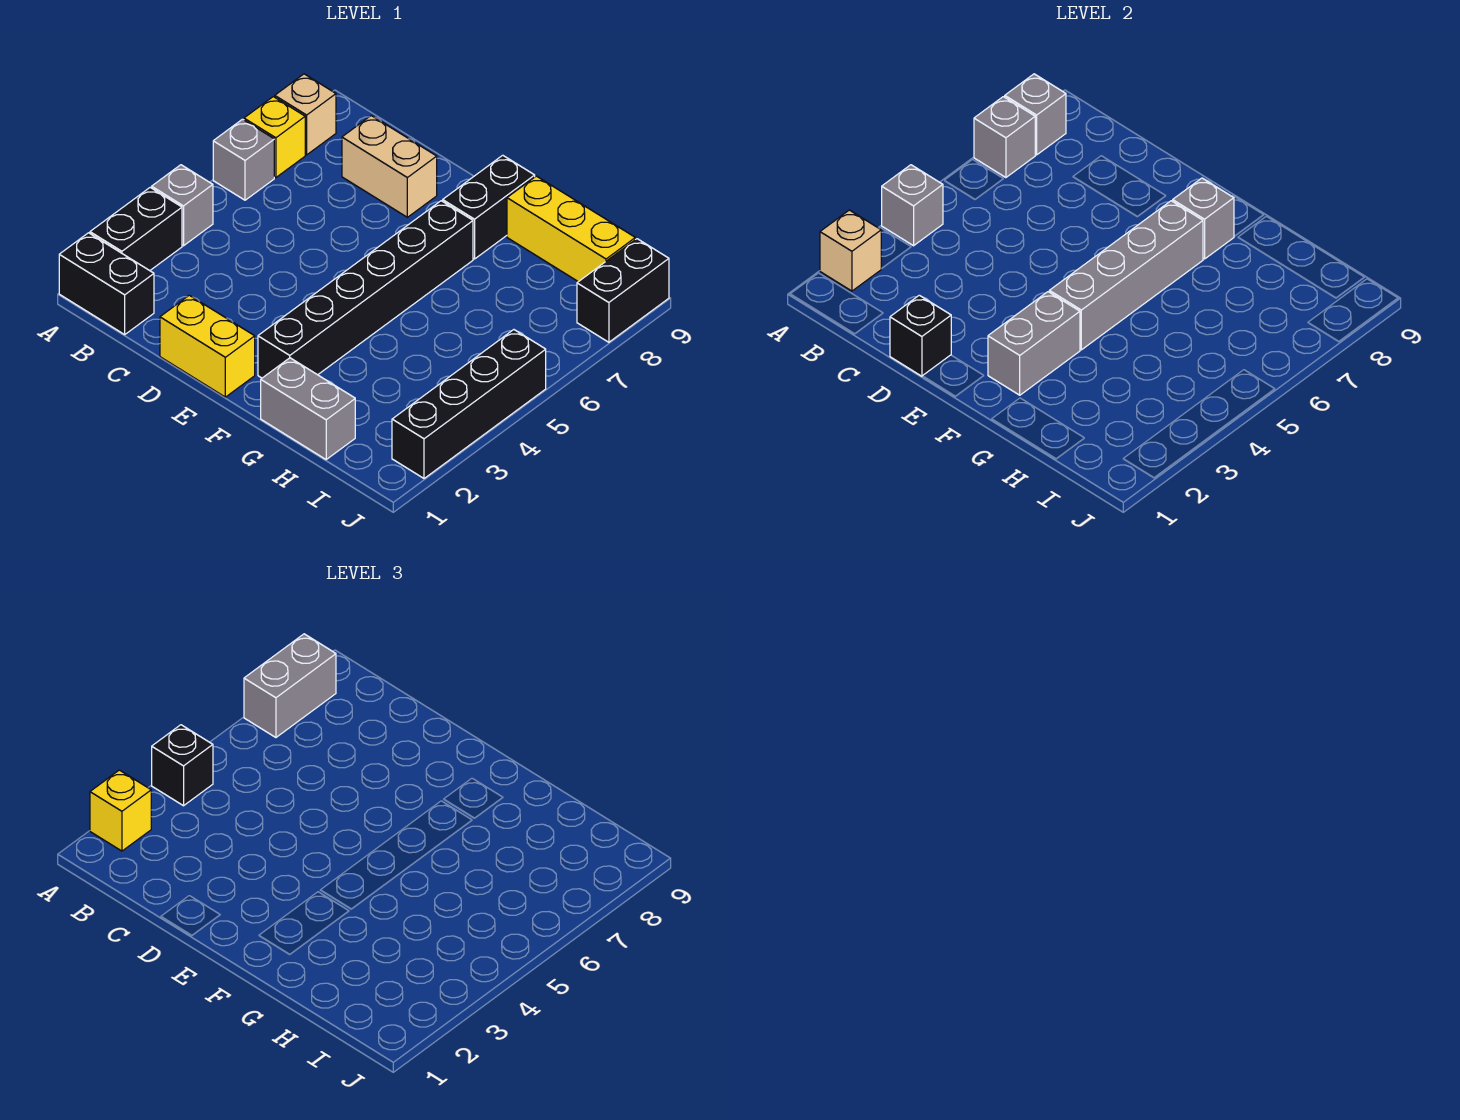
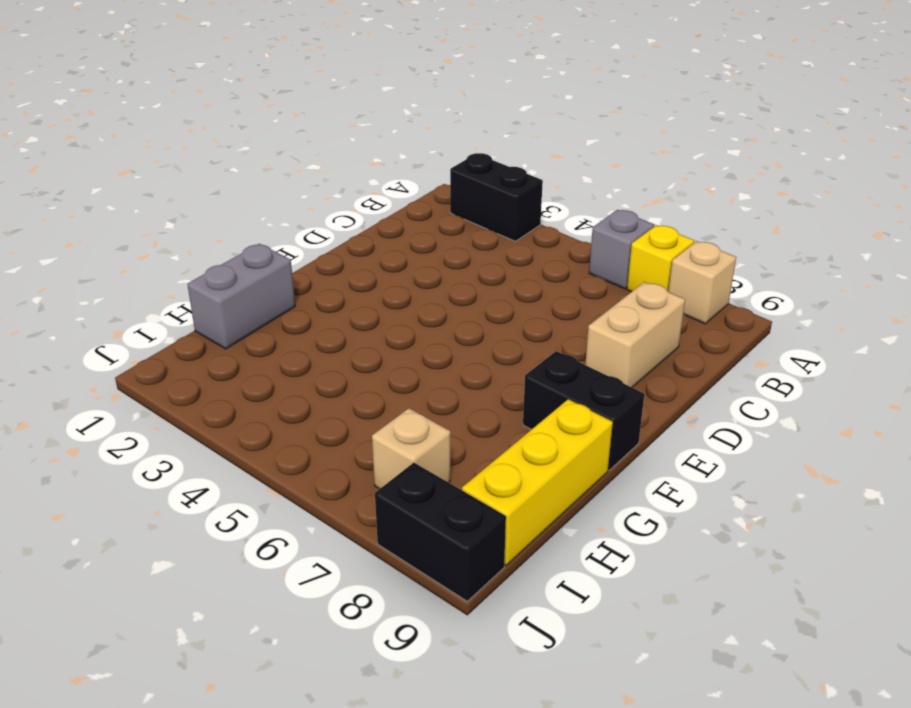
tan 1x1 brick [372,408,450,489] -> tan 1x1 brick moved to [820,210,882,291]
none -> black 1x2 brick [59,233,154,334]
none -> grey 1x1 brick [152,165,213,246]
none -> yellow 1x2 brick [160,295,255,397]

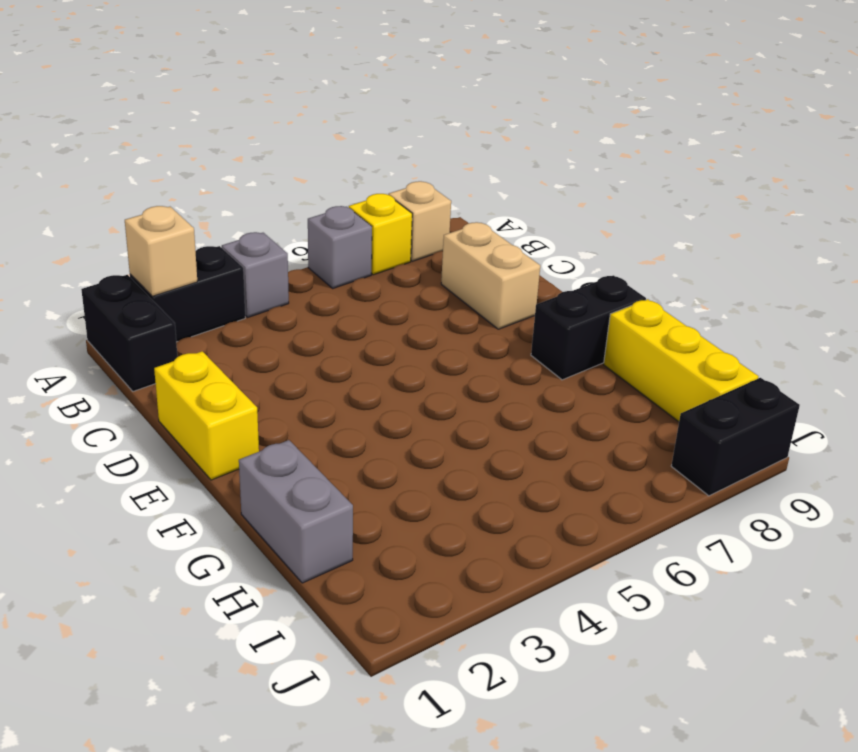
none -> black 1x6 brick [258,201,473,378]
none -> black 1x4 brick [392,330,546,478]
none -> grey 1x1 brick [882,165,943,246]

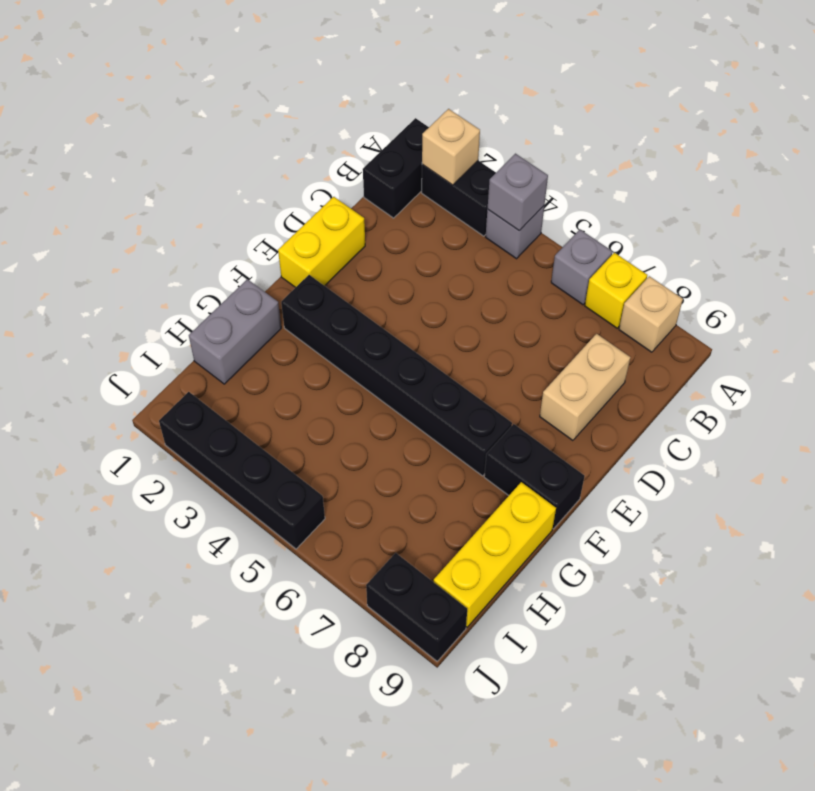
none -> grey 1x1 brick [974,97,1035,178]
none -> grey 1x1 brick [1005,74,1066,155]
none -> black 1x1 brick [890,295,951,376]

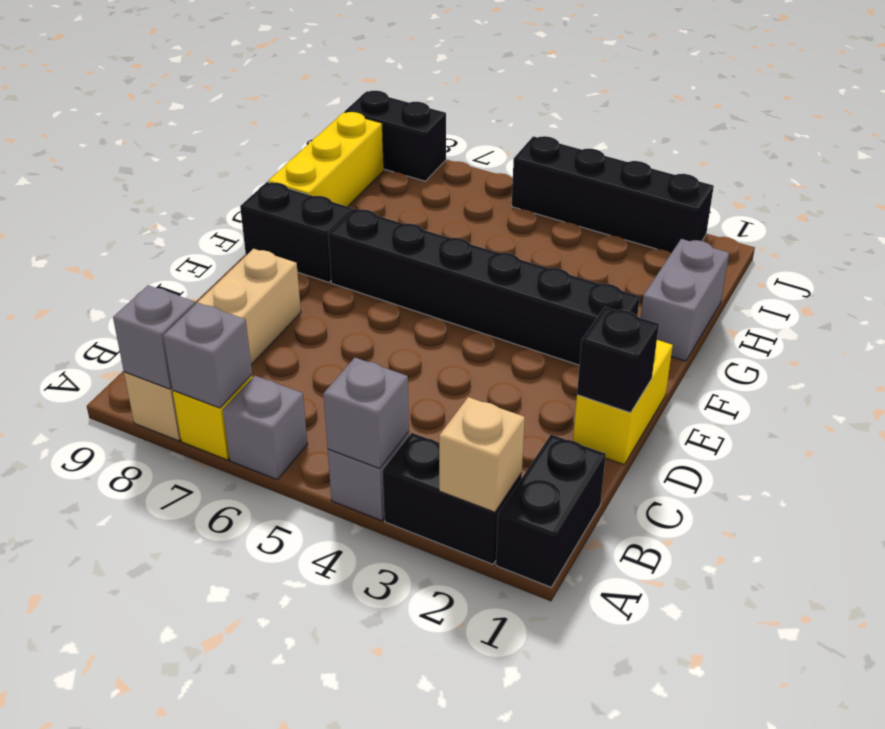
none -> grey 1x2 brick [988,292,1080,395]
none -> grey 1x4 brick [1049,201,1203,350]
none -> grey 1x1 brick [1173,178,1234,259]

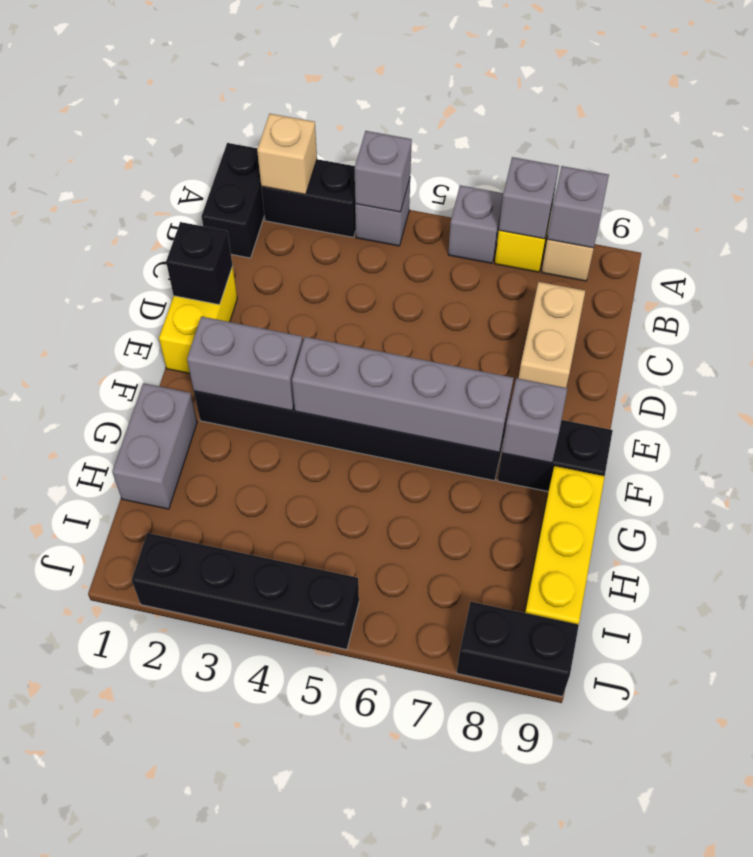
none -> yellow 1x1 brick [90,770,151,851]
none -> black 1x1 brick [152,725,213,806]
none -> grey 1x2 brick [244,634,336,738]

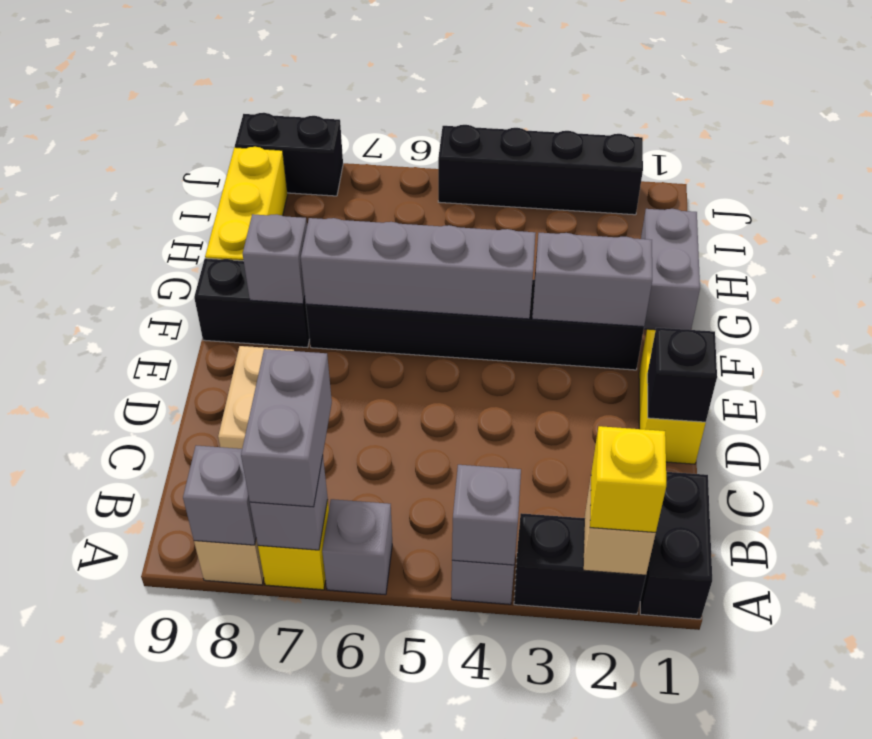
grey 1x2 brick [241,349,332,507] -> grey 1x2 brick turned to [244,634,336,738]
none -> black 1x1 brick [152,725,213,806]

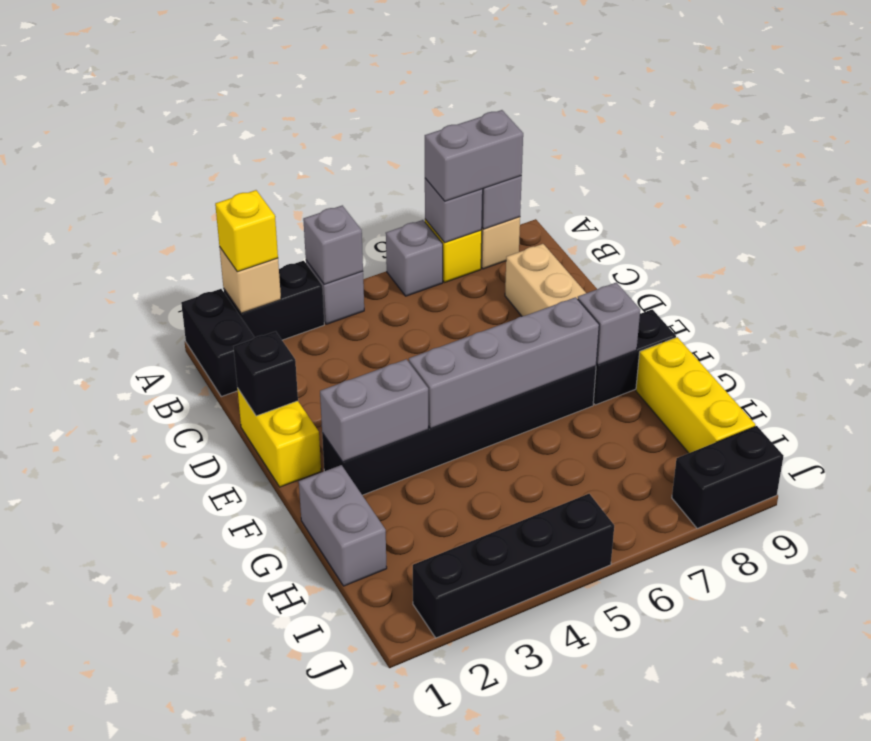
none -> black 1x1 brick [152,725,213,806]

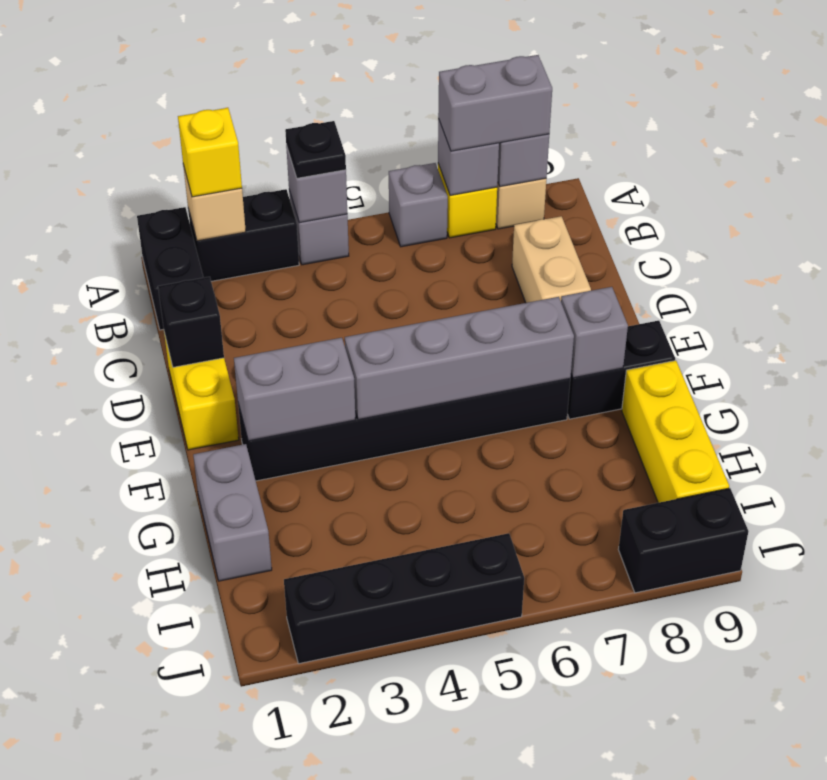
black 1x1 plate [285,121,346,178] -> black 1x1 brick [152,725,213,806]

